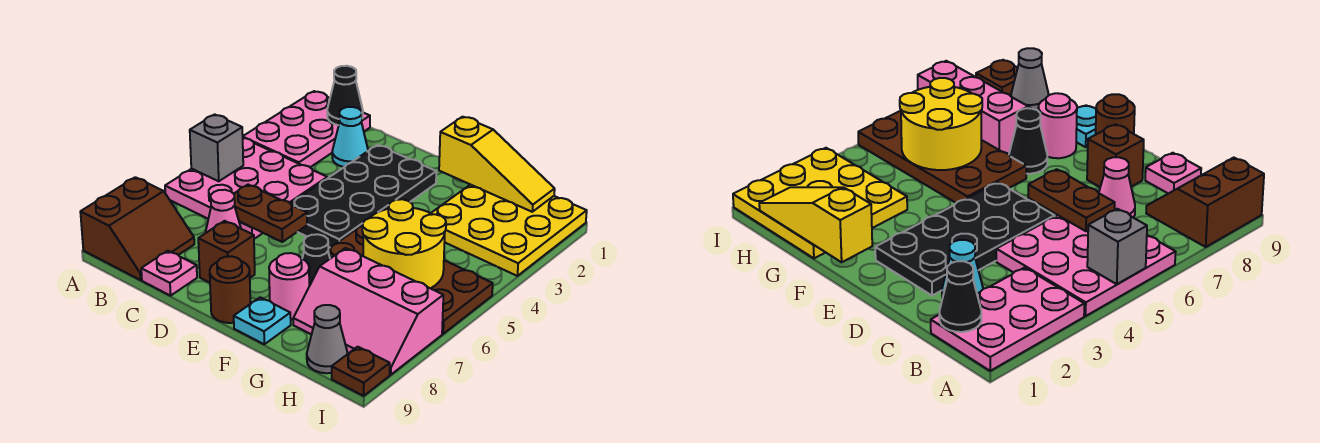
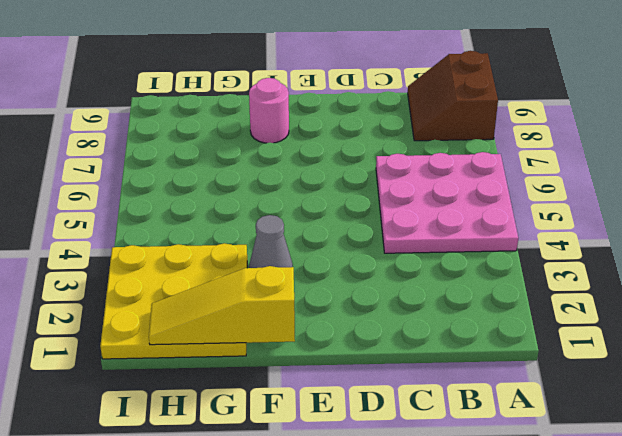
grey 1x1 cone [249,215,293,268] -> grey 1x1 cone moved to [307,305,347,373]
none -> pink 2x3 plate [243,91,370,167]
none -> cyan 1x1 cone [332,107,368,167]
none -> pink 1x1 cone [206,190,241,233]

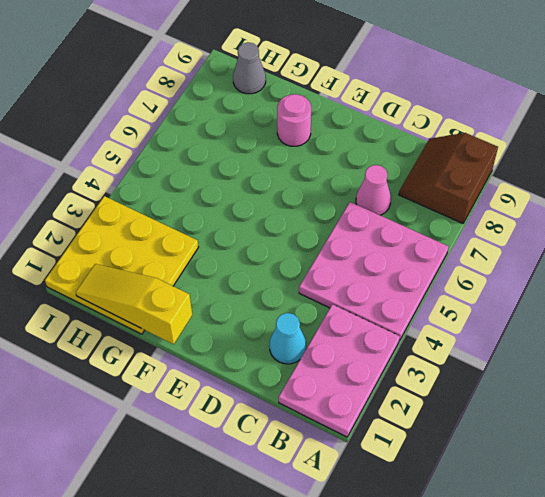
none -> pink 1x1 plate [141,251,197,296]
none -> black 2x4 plate [290,145,436,248]
none -> brown 1x1 brick [198,221,255,283]

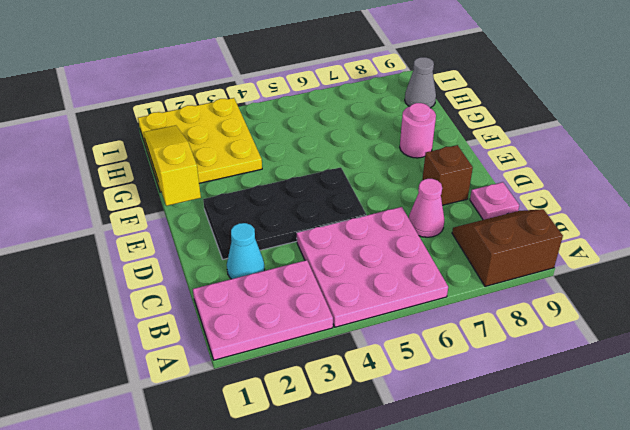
none -> brown 1x1 round brick [210,256,250,323]
none -> brown 2x4 plate [328,225,493,334]
none -> black 1x1 cone [302,234,330,286]

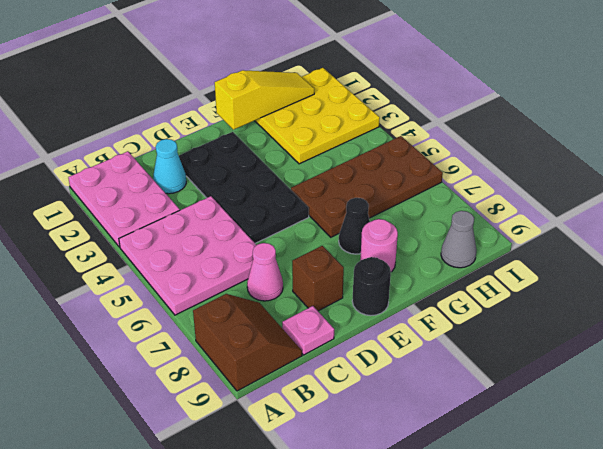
black 1x1 round brick [352,257,391,316] -> brown 1x1 round brick [210,256,250,323]
none -> cyan 1x1 plate [234,297,291,344]
none -> pink 2x3 slope [293,248,443,375]
none -> brown 1x1 plate [332,347,390,396]

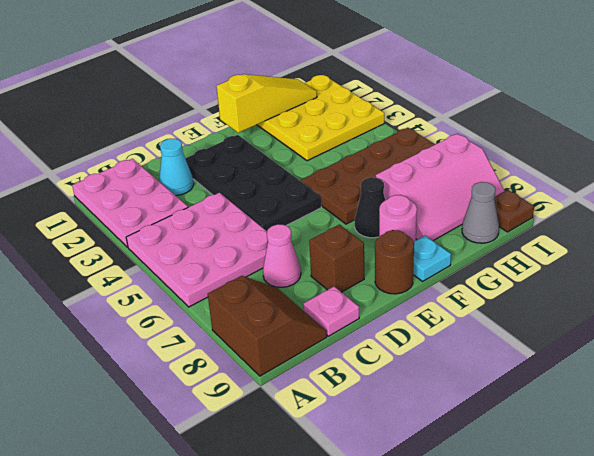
none -> grey 1x1 brick [190,114,243,181]
none -> black 1x1 cone [327,66,363,125]
none -> brown 1x2 plate [234,185,307,242]

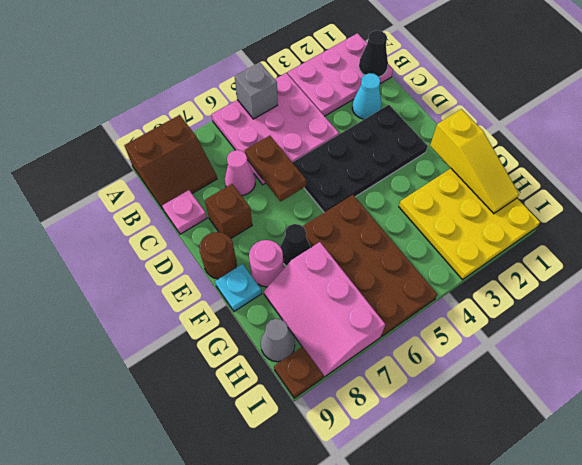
none -> yellow 2x2 round brick [362,199,446,288]

